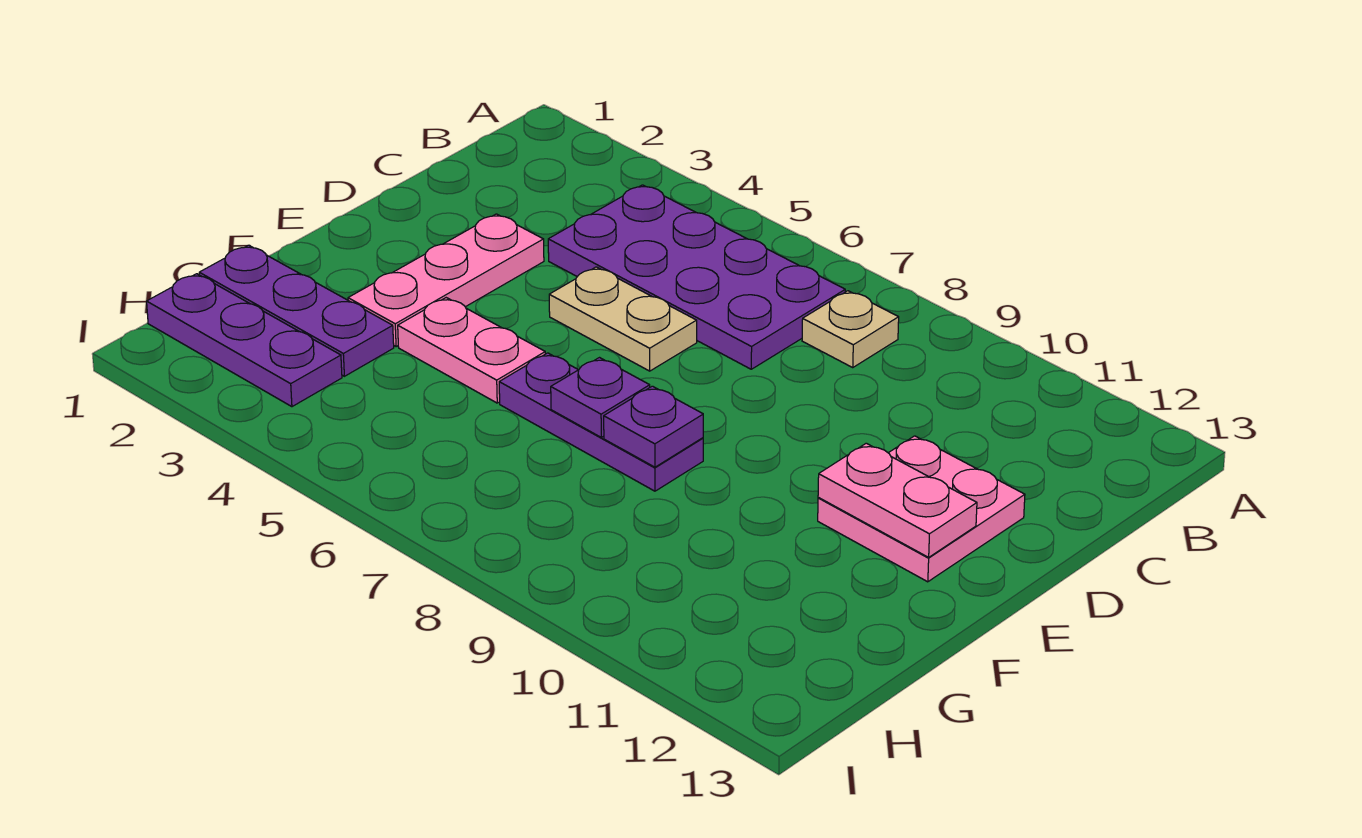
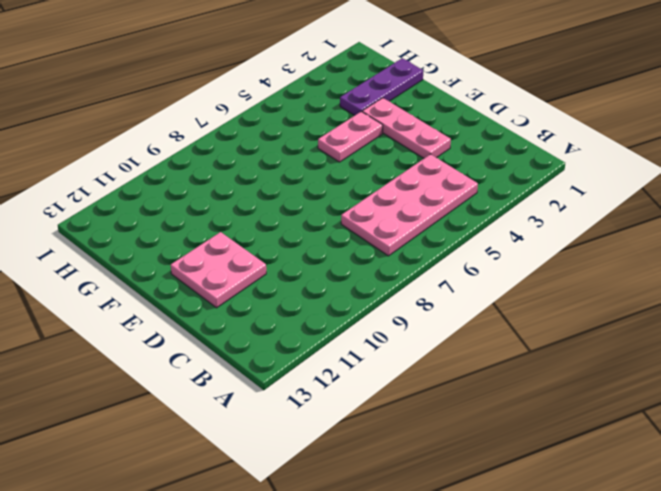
pink 2x4 plate [341,154,478,256] -> purple 2x4 plate [548,185,845,369]
none -> tan 1x1 plate [802,291,899,367]
none -> tan 1x2 plate [549,267,697,371]
none -> purple 1x3 plate [499,353,703,491]

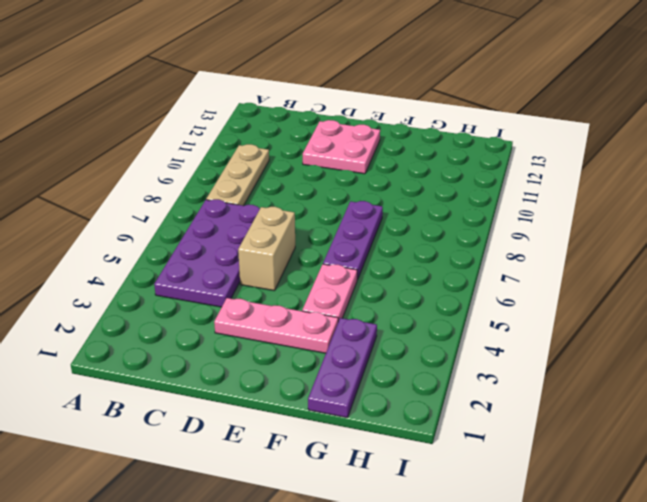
tan 1x3 plate [206,144,269,206] -> tan 1x1 plate [802,291,899,367]
tan 1x2 brick [238,207,295,291] -> tan 1x2 plate [549,267,697,371]
none -> purple 1x3 plate [147,274,342,407]
none -> pink 1x2 plate [818,443,977,557]
none -> purple 1x1 plate [551,358,650,437]

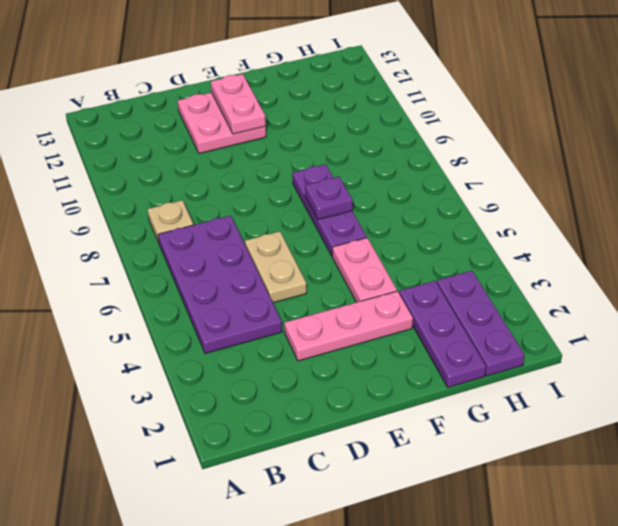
none -> purple 1x1 plate [604,386,703,467]

